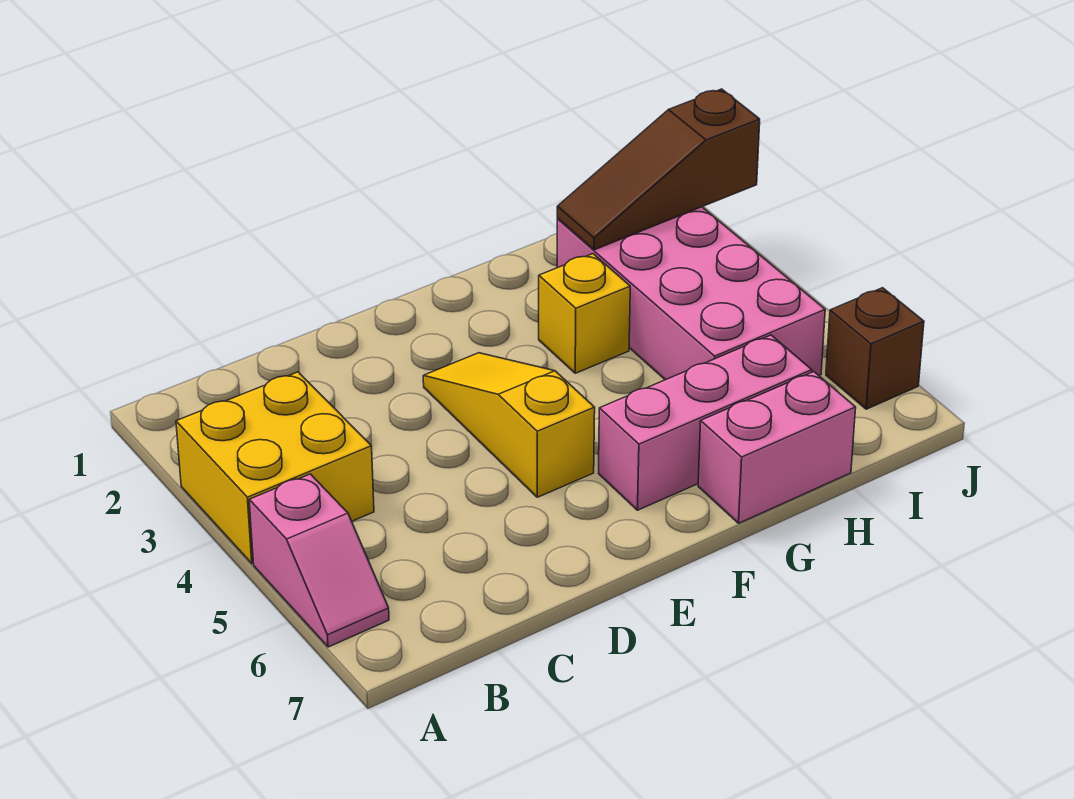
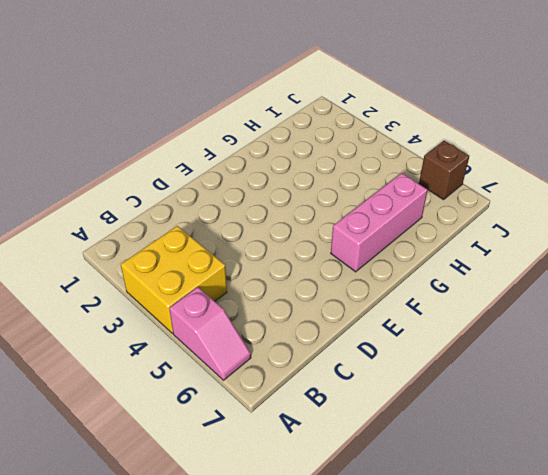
none -> yellow 1x3 slope [423,353,595,497]
none -> yellow 1x1 brick [539,254,630,373]

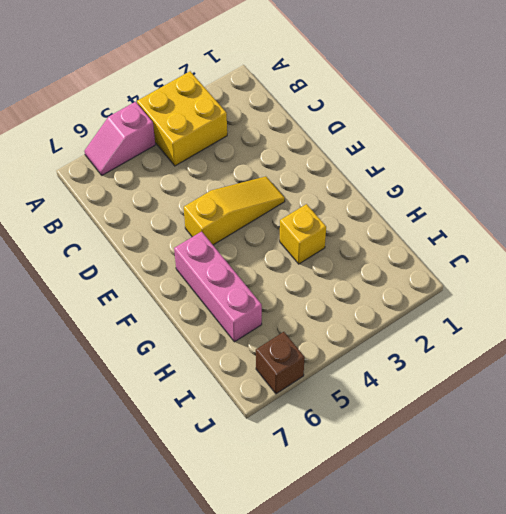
none -> pink 1x2 brick [698,372,856,523]
none -> pink 2x4 brick [557,207,825,380]

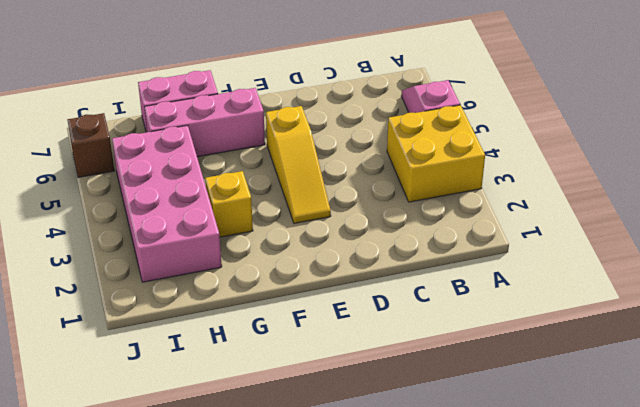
none -> brown 1x3 slope [557,89,760,250]

